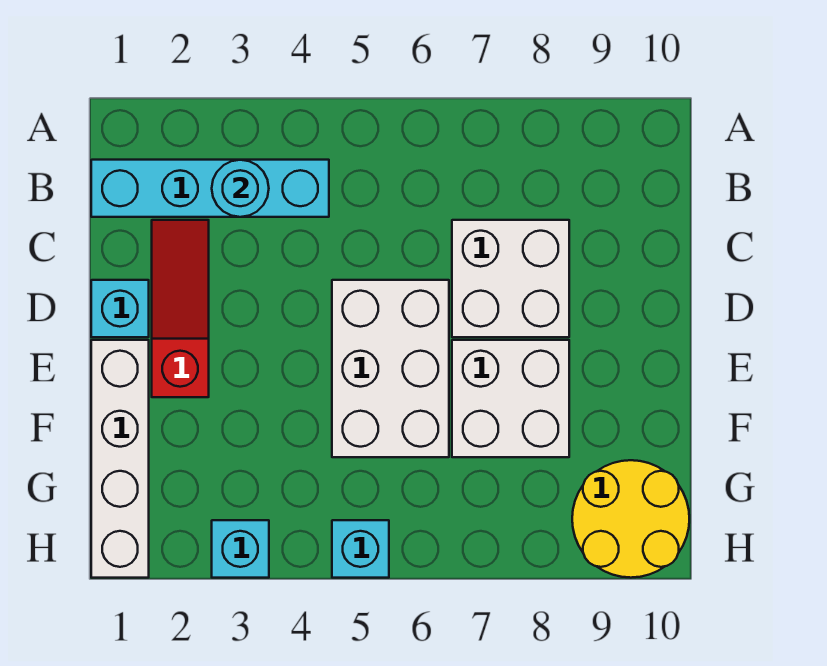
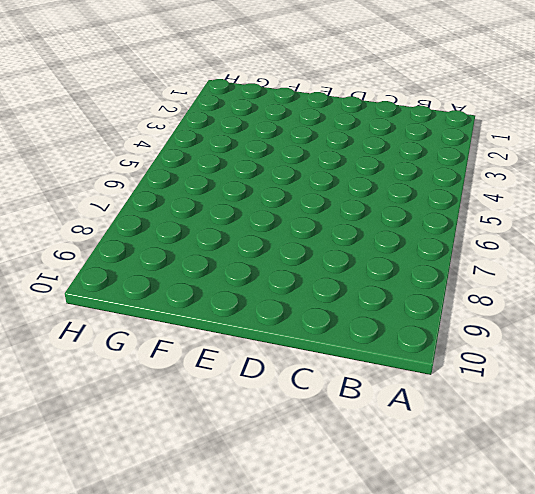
none -> cyan 1x4 brick [91,160,329,217]
none -> red 1x3 slope [152,220,209,397]

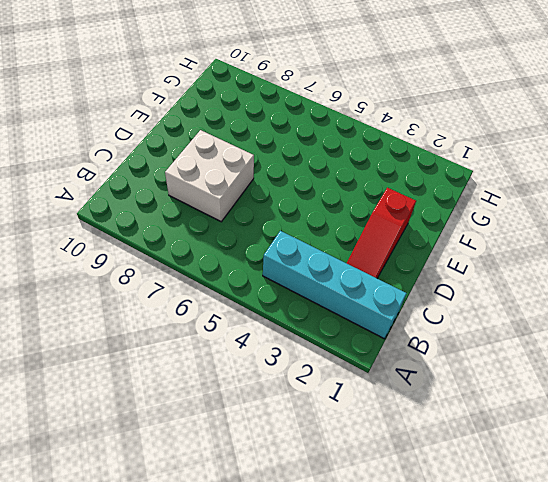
none -> cyan 1x1 brick [91,280,149,337]
none -> white 2x3 brick [332,280,449,457]

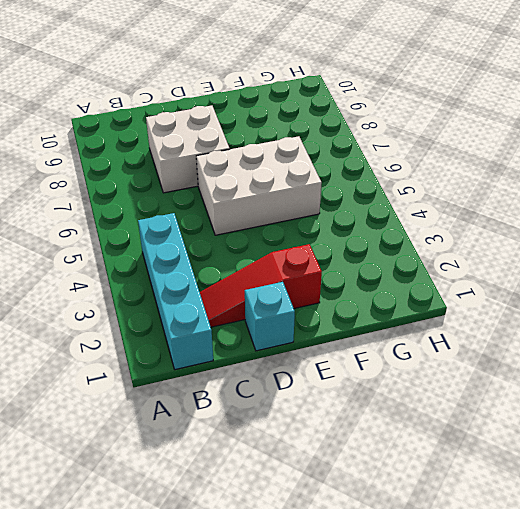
none -> white 1x4 brick [91,340,149,578]
none -> white 2x2 brick [452,340,569,457]

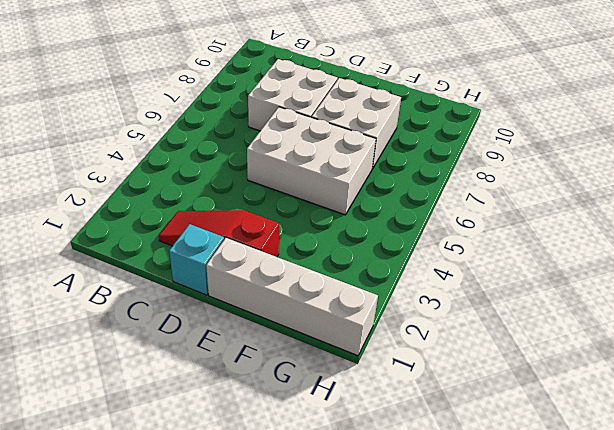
none -> cyan 1x4 brick [91,160,329,217]
none -> yellow 2x2 round brick [572,460,689,578]

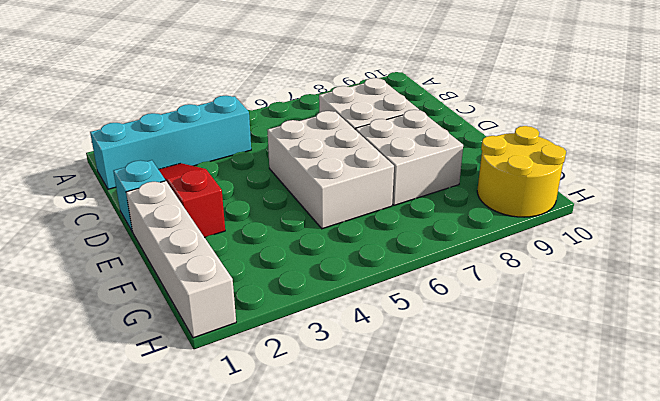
none -> cyan 1x1 brick [212,520,269,578]
none -> cyan 1x1 brick [332,520,389,578]

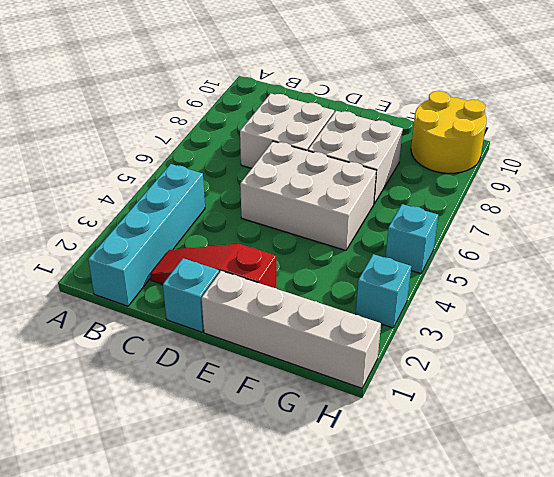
none -> cyan 1x1 round brick [212,160,269,217]

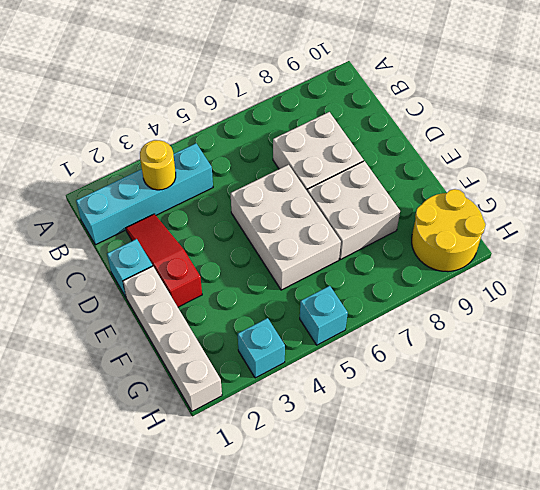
yellow 1x1 round brick [140,140,176,190] -> cyan 1x1 round brick [212,160,269,217]

